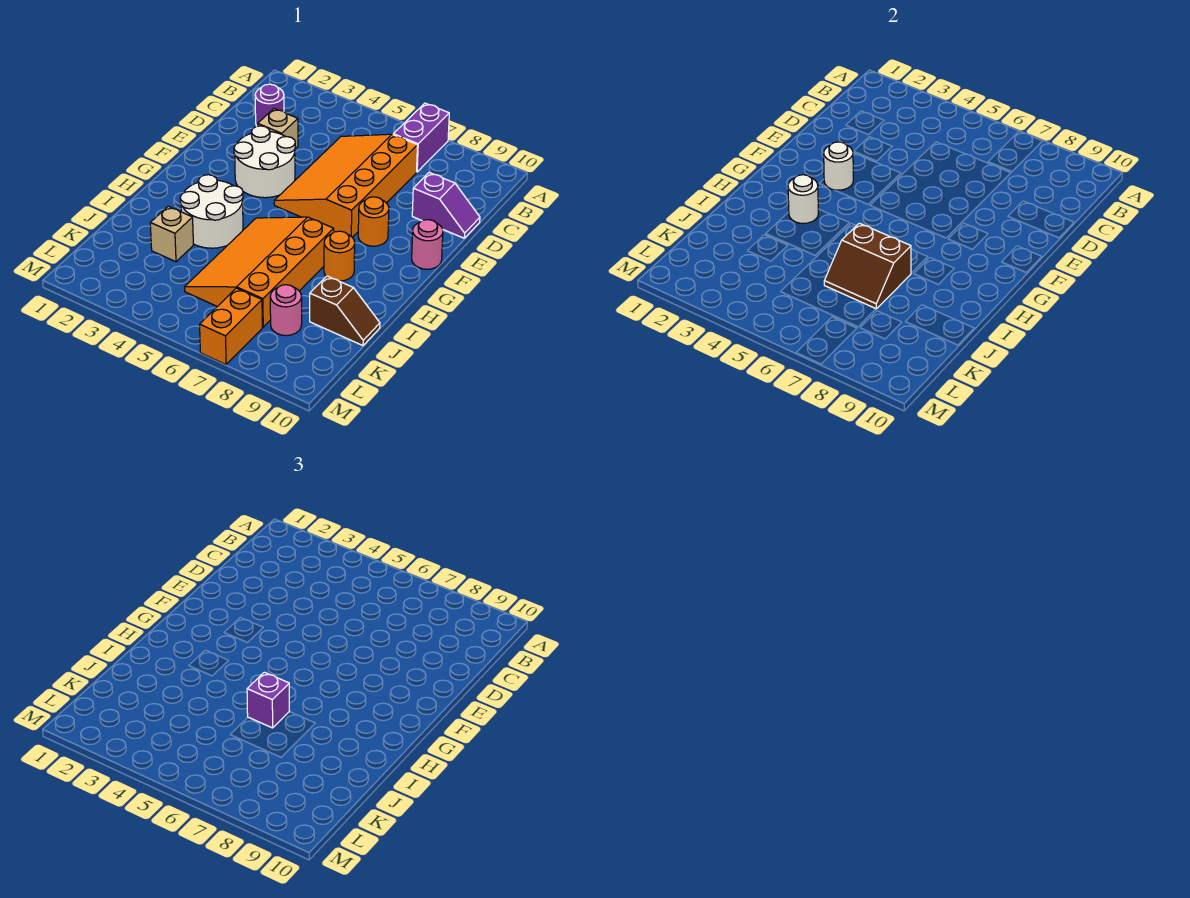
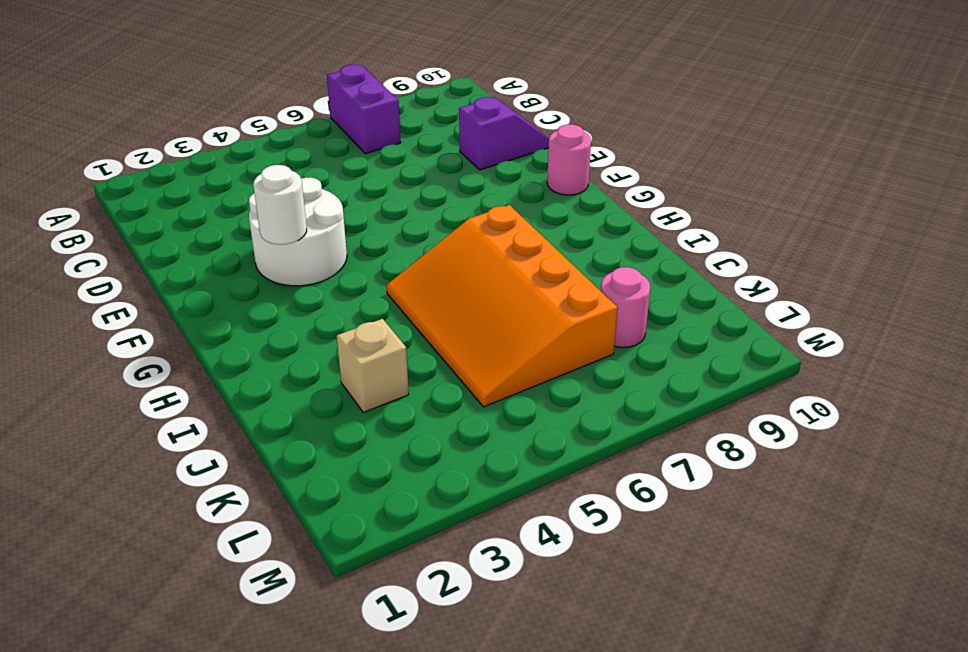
none -> purple 1x1 round brick [255,84,284,126]
none -> orange 3x4 slope [274,134,417,237]
none -> tan 1x1 brick [258,109,298,149]

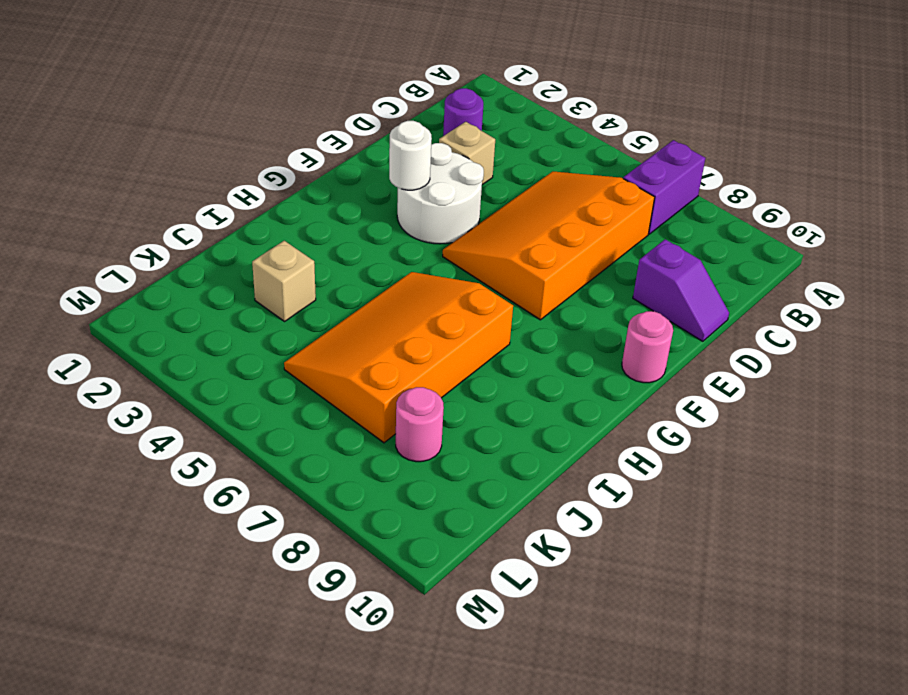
none -> orange 1x1 round brick [358,197,389,246]
none -> white 2x2 round brick [180,175,243,248]
none -> orange 1x1 round brick [324,231,355,281]

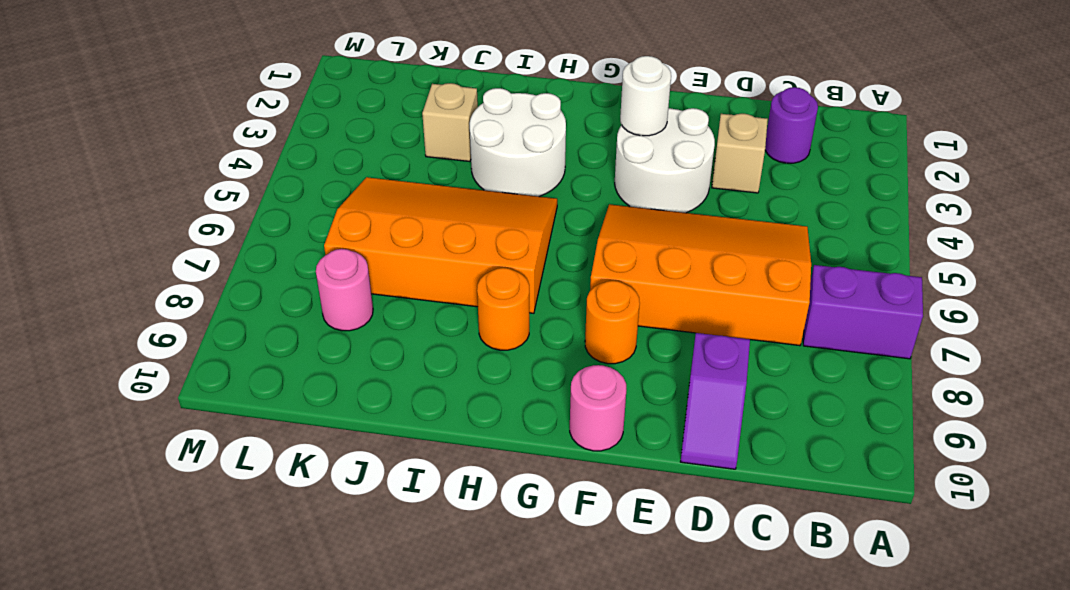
none -> brown 1x2 slope [310,276,380,346]
none -> orange 1x2 brick [200,288,262,364]
none -> white 1x1 round brick [788,175,818,223]

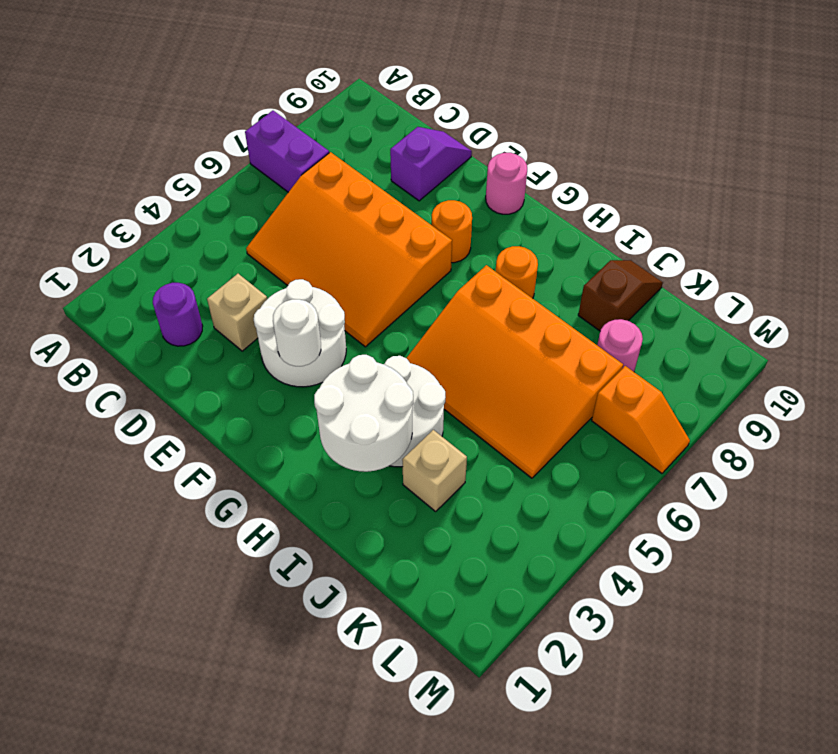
white 2x2 round brick [314,355,413,472] -> white 1x1 round brick [788,175,818,223]
orange 1x2 slope [592,366,690,473] -> orange 1x2 brick [200,288,262,364]
none -> brown 2x2 slope [824,223,911,309]
none -> purple 1x1 brick [247,672,290,728]

